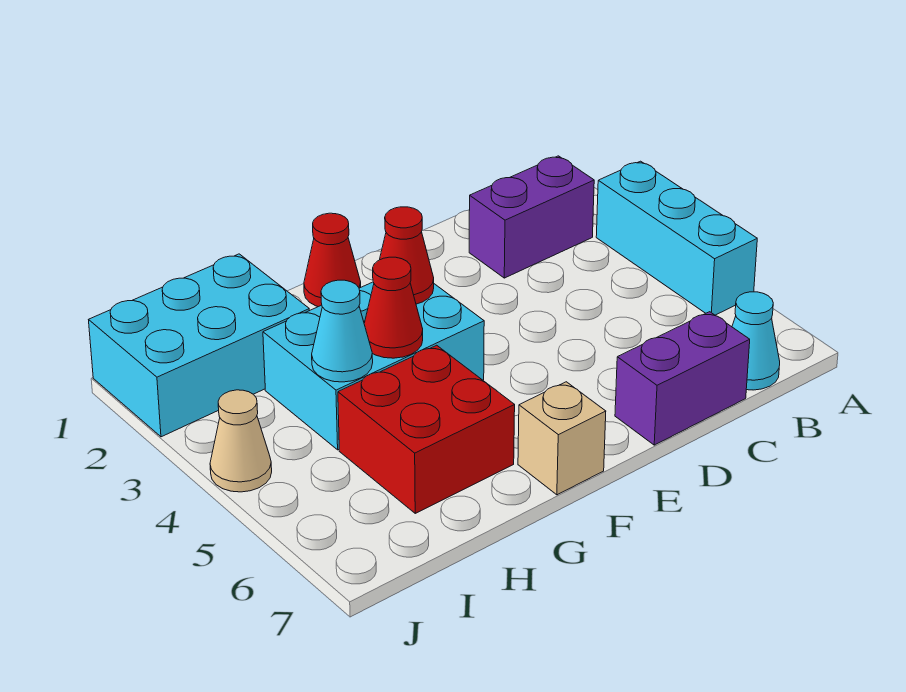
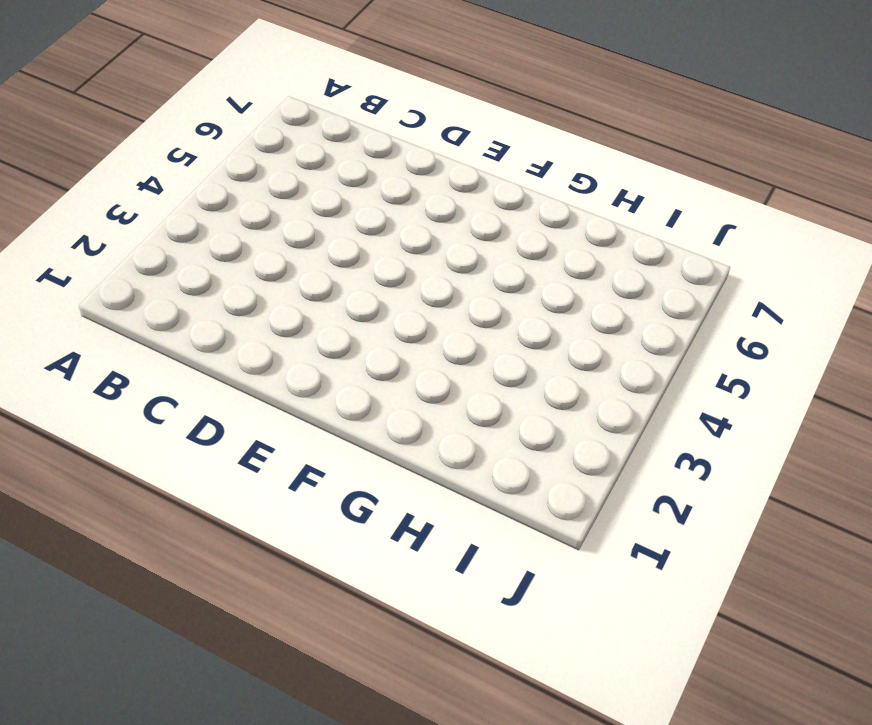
none -> cyan 1x3 brick [596,161,757,315]
none -> purple 1x2 brick [469,156,594,278]
none -> cyan 1x1 cone [732,292,780,390]

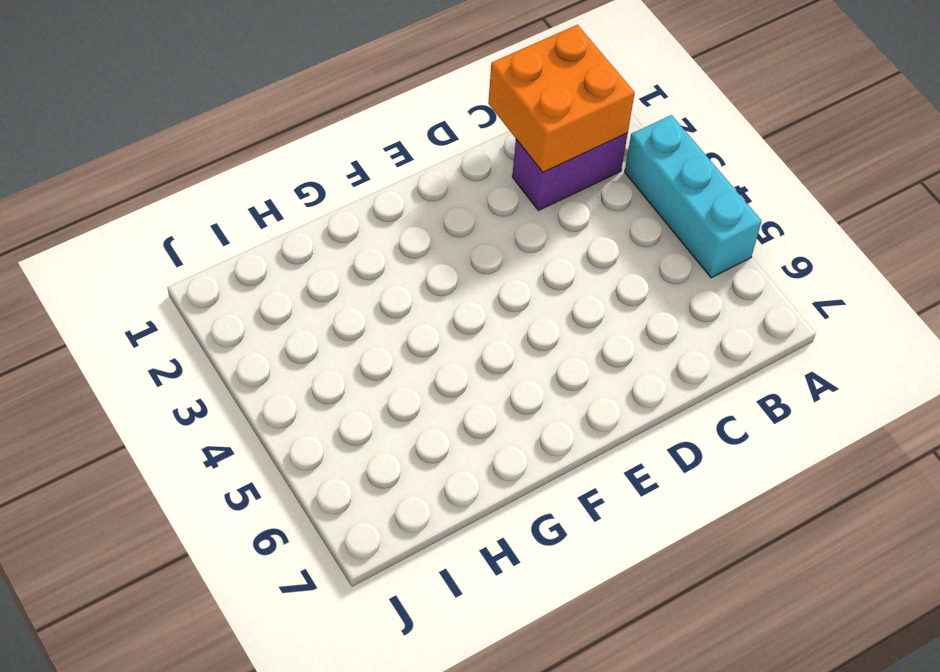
orange 2x2 brick [488,25,635,172] -> none
none -> cyan 1x1 cone [732,292,780,390]
none -> purple 1x2 brick [615,312,750,445]
none -> red 1x1 cone [304,213,361,307]

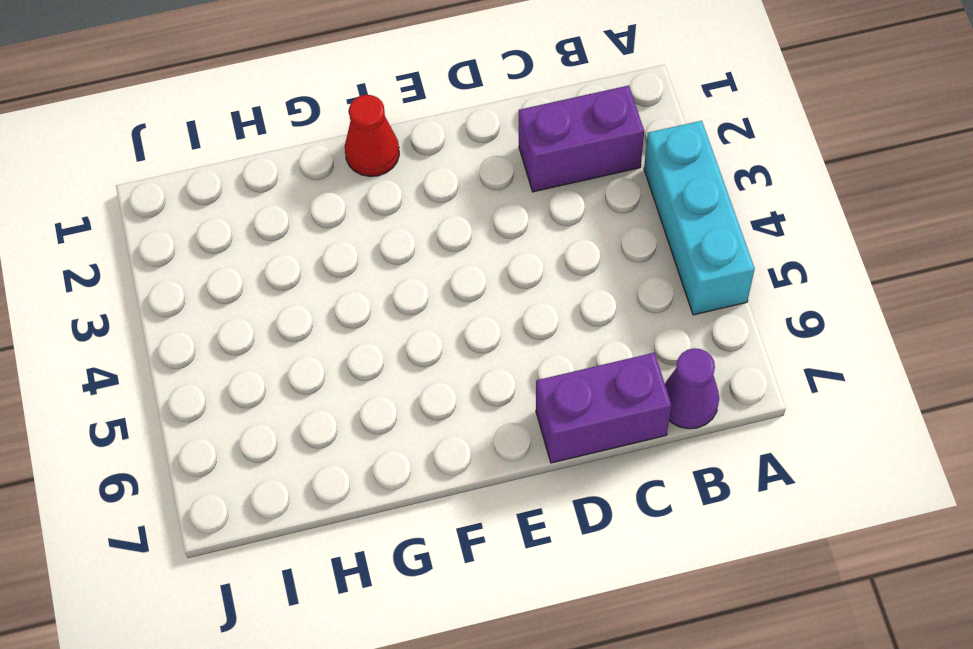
purple 1x1 cone [665,348,719,429] -> cyan 1x1 cone [732,292,780,390]
none -> cyan 2x3 brick [263,282,484,450]
none -> tan 1x1 brick [518,382,606,495]
none -> red 2x2 brick [338,345,515,513]

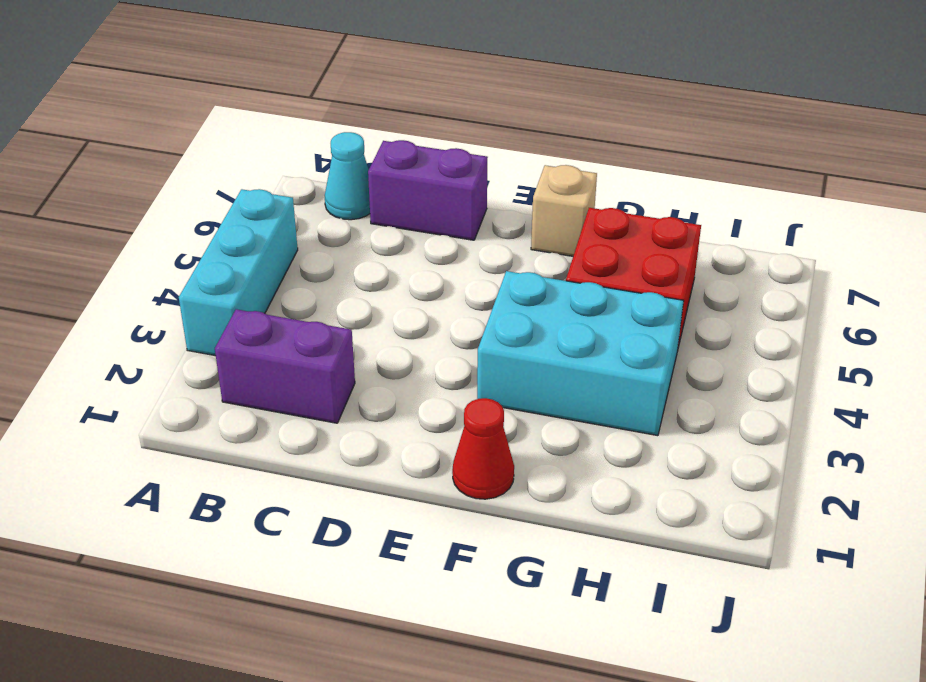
none -> cyan 2x3 brick [89,254,309,437]
none -> tan 1x1 cone [210,390,272,492]
none -> red 1x1 cone [380,207,434,304]

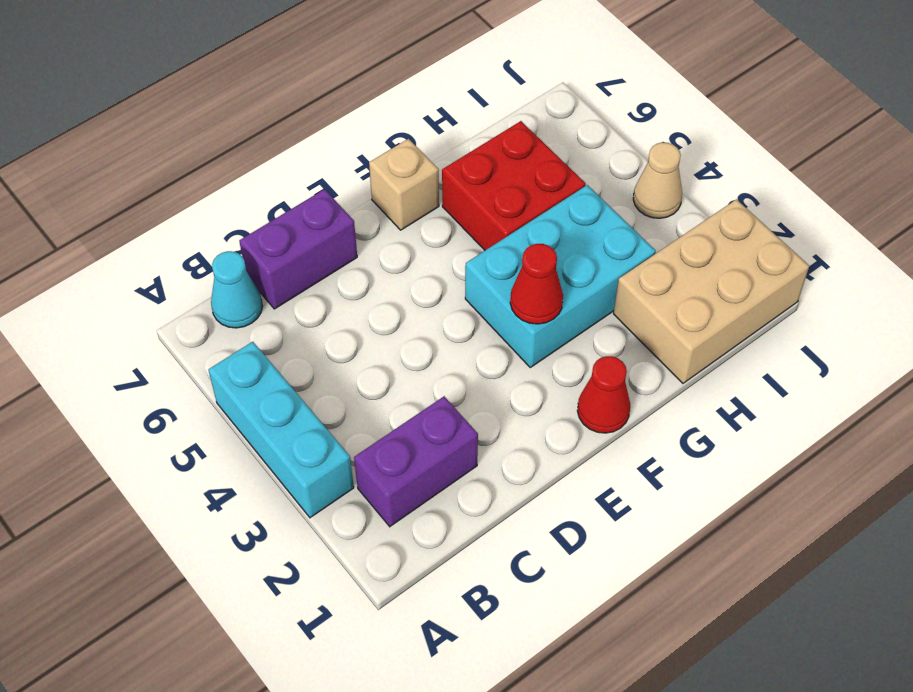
tan 2x3 brick [613,199,809,383] -> cyan 2x3 brick [89,254,309,437]
none -> red 1x1 cone [364,257,423,358]
none -> cyan 1x1 cone [312,280,373,382]

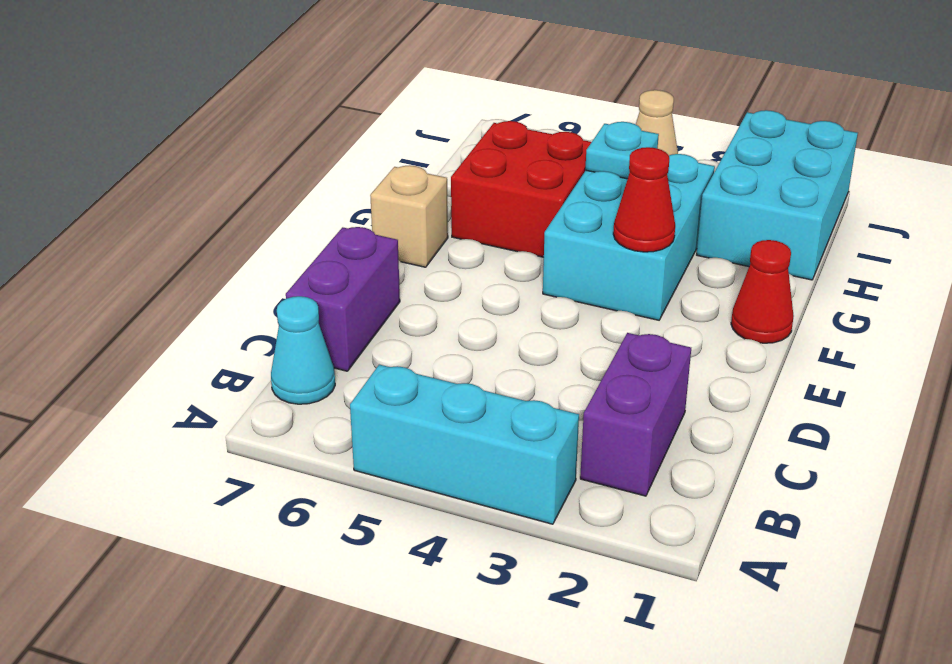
cyan 1x1 plate [585,122,659,179] -> cyan 1x1 cone [312,280,373,382]
none -> red 1x1 cone [364,257,423,358]

